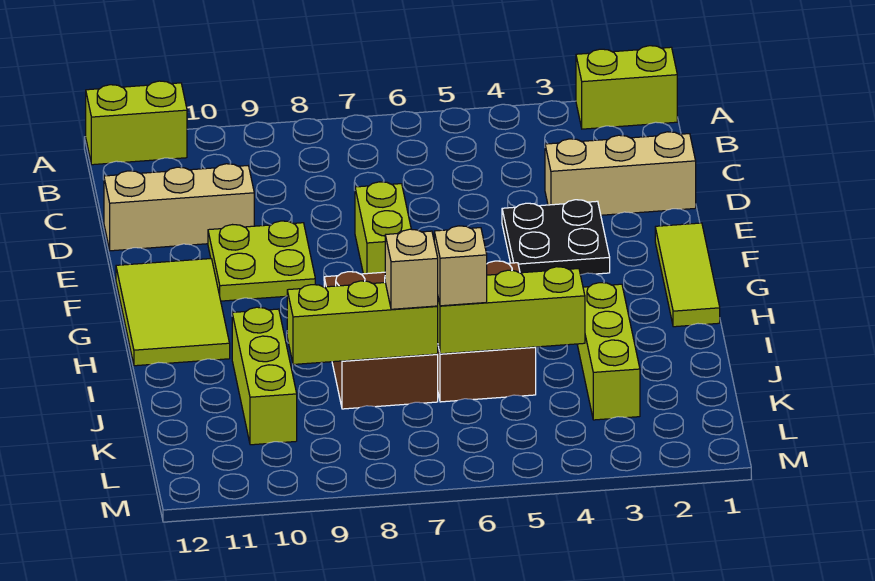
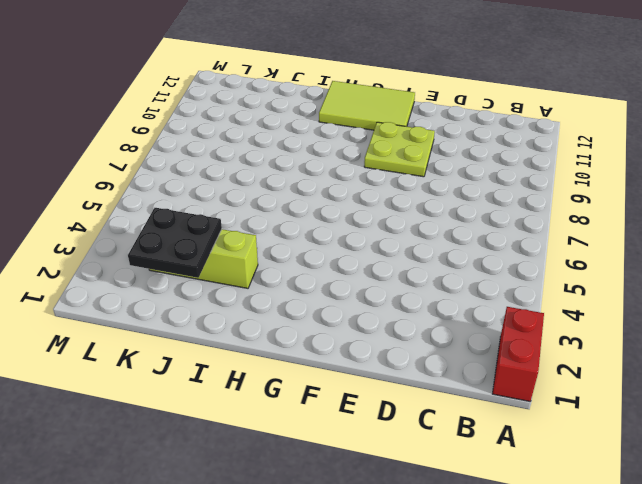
red 1x2 brick [493,307,544,401] -> lime 1x2 brick [576,46,677,129]
black 2x2 plate [128,208,222,278] -> black 2x2 plate moved to [502,200,610,275]
none -> lime 1x2 brick [86,81,187,165]
none -> tan 1x3 brick [545,132,696,215]
none -> tan 1x3 brick [104,164,254,251]

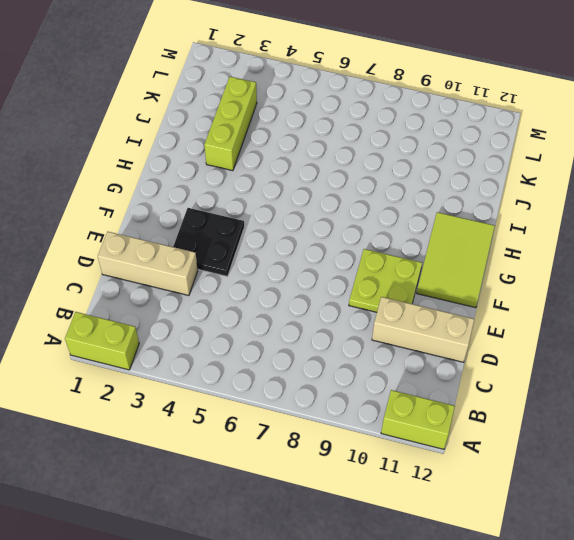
none -> lime 1x2 brick [355,182,411,274]
none -> lime 1x3 tile [655,223,720,327]
none -> brown 2x3 brick [438,261,536,402]

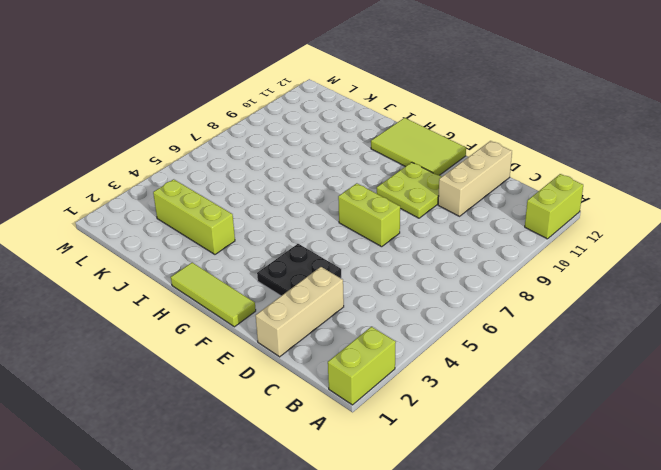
none -> brown 2x3 brick [438,261,536,402]
none -> brown 2x3 brick [324,272,438,409]
none -> lime 1x3 brick [232,307,297,445]

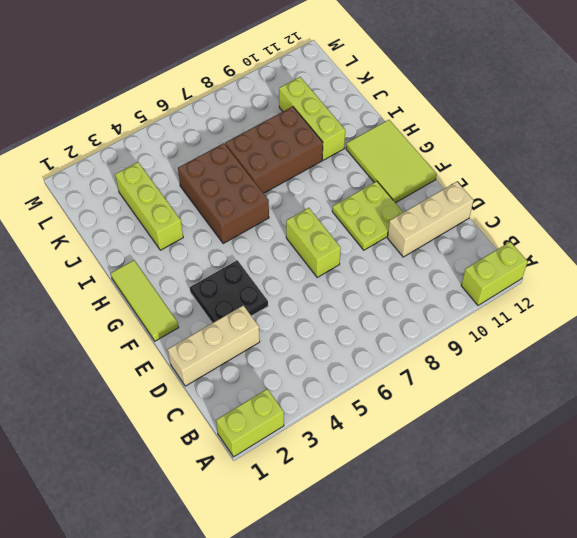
brown 2x3 brick [225,107,323,193] -> brown 2x3 brick turned to [324,272,438,409]
none -> lime 1x3 brick [438,267,585,354]
none -> lime 1x3 brick [287,281,438,364]
none -> tan 1x1 brick [434,226,487,306]

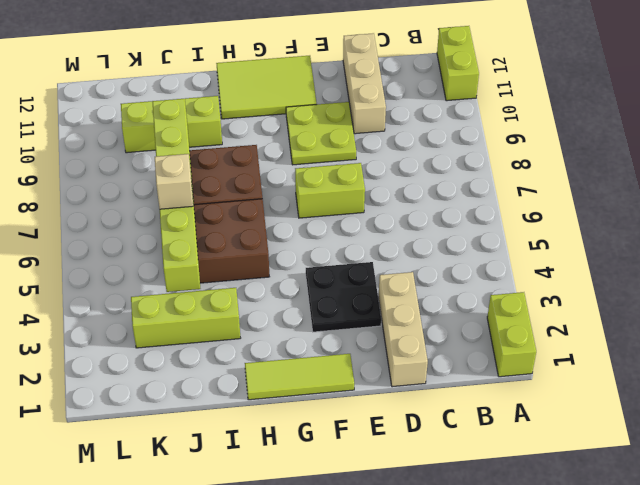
none -> tan 1x1 brick [385,229,438,309]

